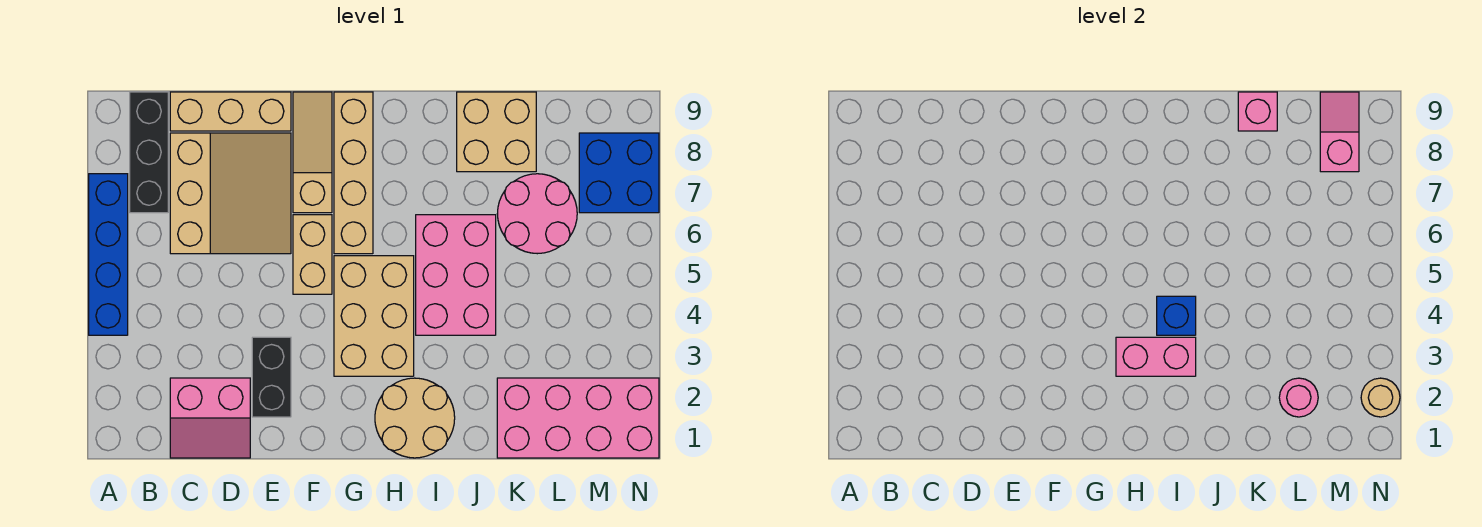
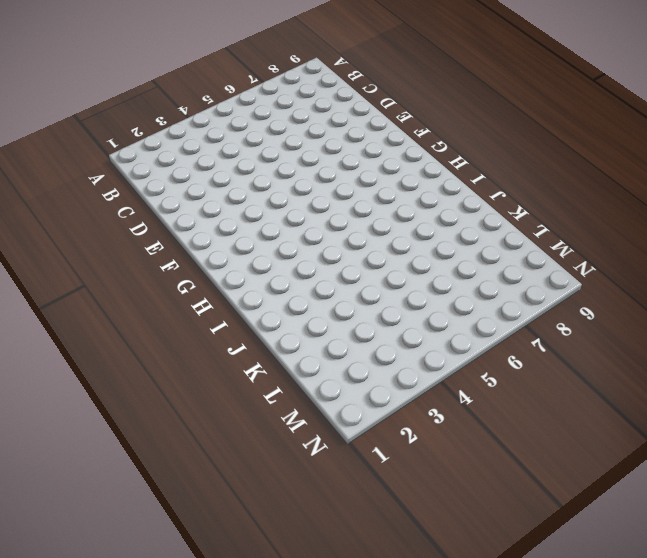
none -> blue 1x4 brick [89,174,128,335]
none -> black 1x3 brick [130,92,168,213]
none -> pink 2x2 slope [170,378,250,458]

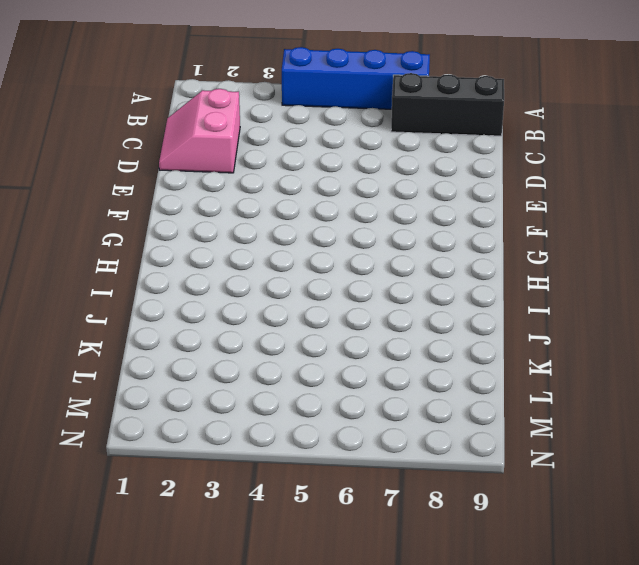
none -> tan 3x3 slope [170,133,291,254]
none -> tan 1x3 brick [170,92,291,131]
none -> black 1x2 brick [252,337,291,417]

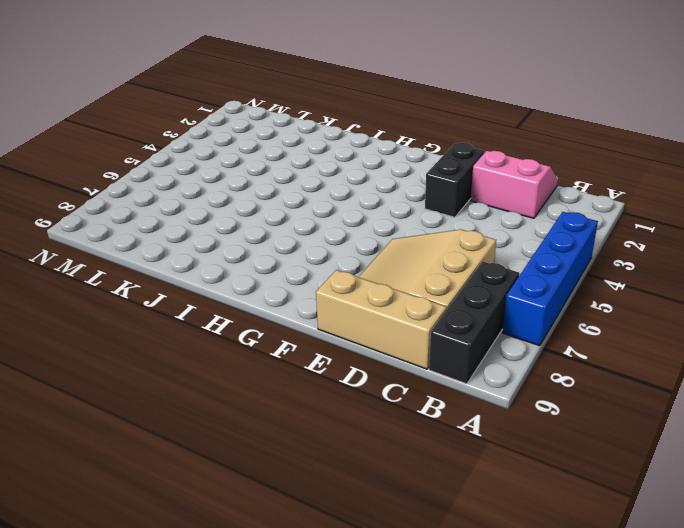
none -> tan 1x2 brick [293,215,332,294]
none -> tan 1x3 slope [293,92,332,213]
none -> tan 2x3 brick [334,256,414,376]

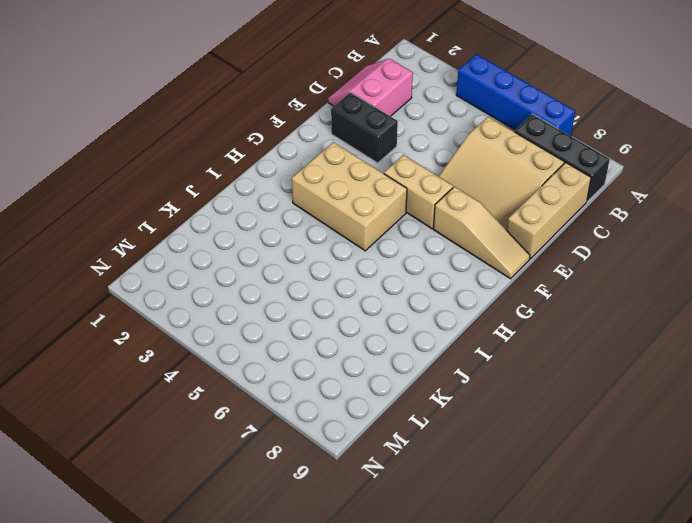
none -> tan 1x4 brick [334,92,373,254]
none -> tan 2x2 round brick [375,378,455,458]
none -> pink 2x3 brick [416,215,496,335]

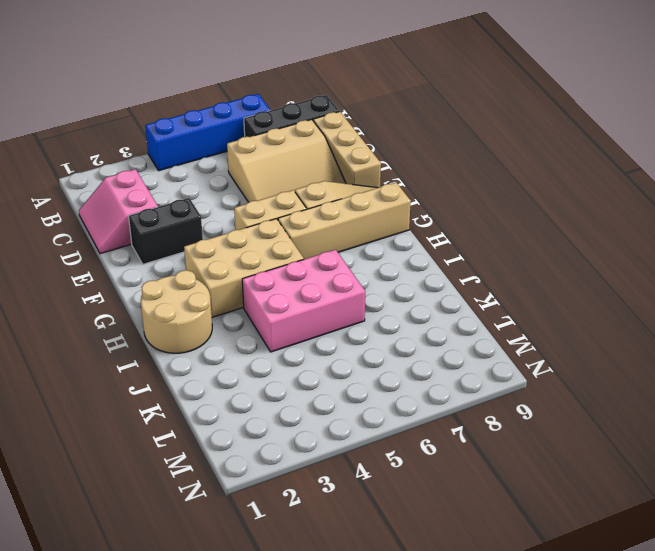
none -> tan 2x2 brick [457,92,536,172]
none -> pink 2x4 brick [497,378,659,458]
none -> pink 2x2 round brick [497,174,577,254]

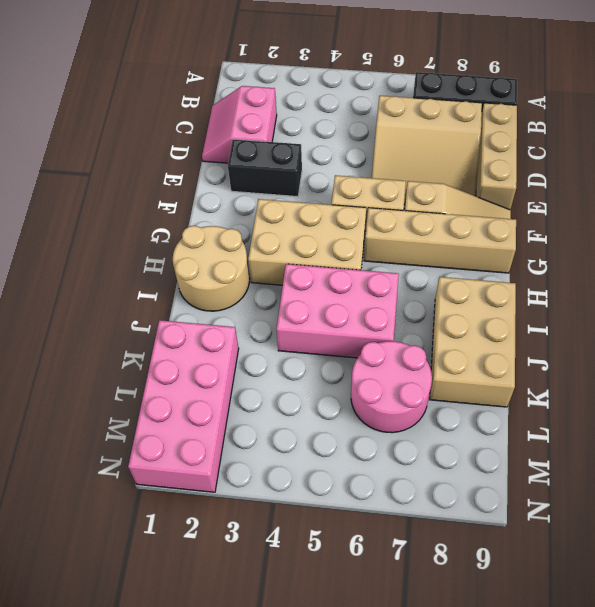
tan 2x3 brick [430,277,516,407] -> tan 2x2 brick [457,92,536,172]
none -> blue 1x4 brick [89,174,128,335]
none -> blue 2x2 brick [579,133,659,213]
none -> pink 1x2 brick [1116,337,1196,376]

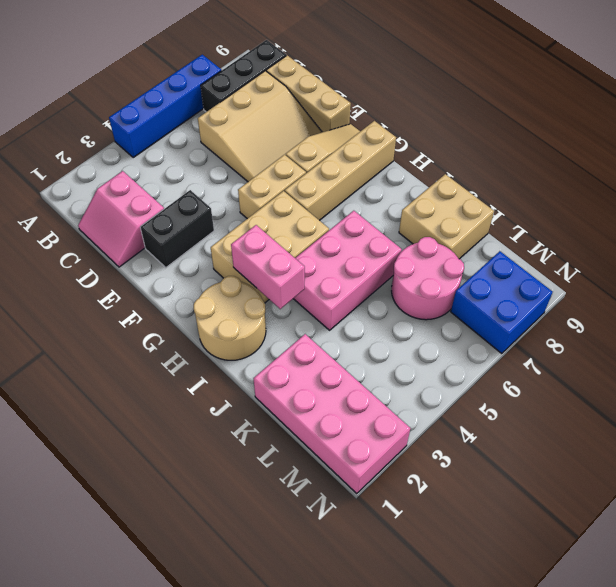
none -> blue 1x1 brick [1157,296,1196,335]
none -> pink 1x1 brick [1238,92,1277,131]
none -> pink 1x1 round brick [1279,378,1318,417]

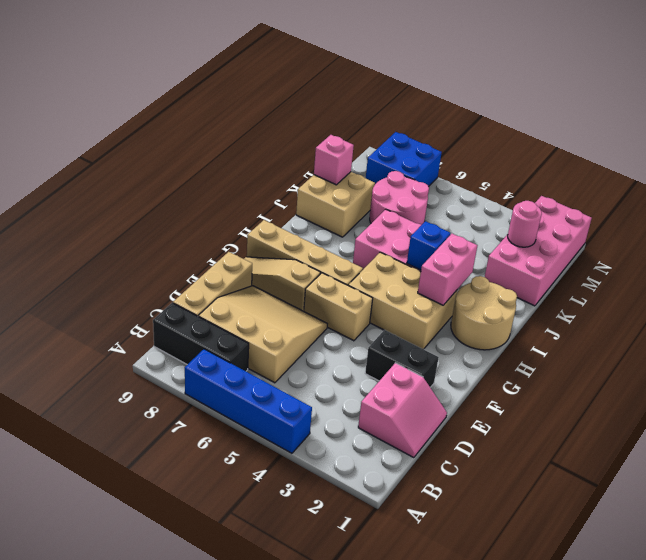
none -> pink 1x2 slope [1320,92,1359,172]
none -> tan 1x1 round brick [1361,378,1400,417]

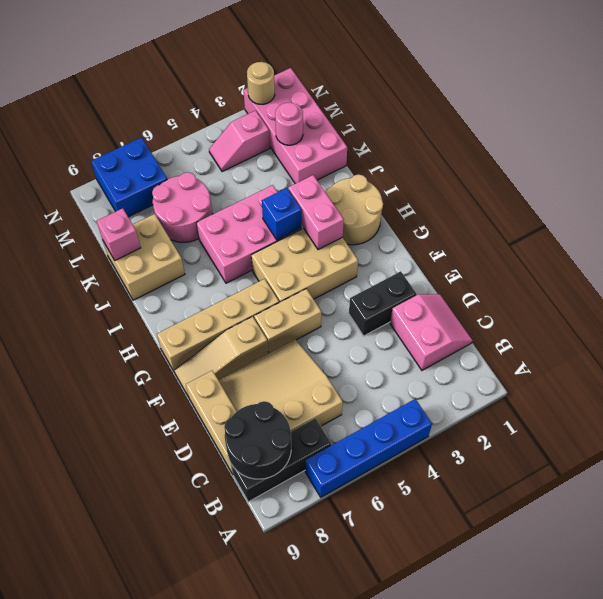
black 2x2 round brick [224,401,291,479] -> none
pink 1x2 slope [209,110,270,172] -> pink 1x2 slope moved to [1320,92,1359,172]

